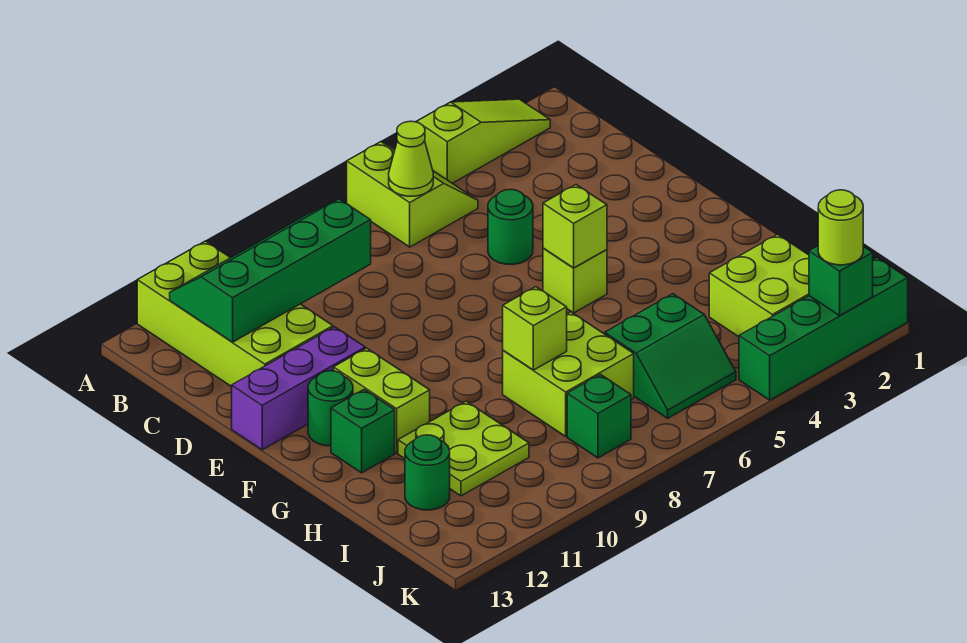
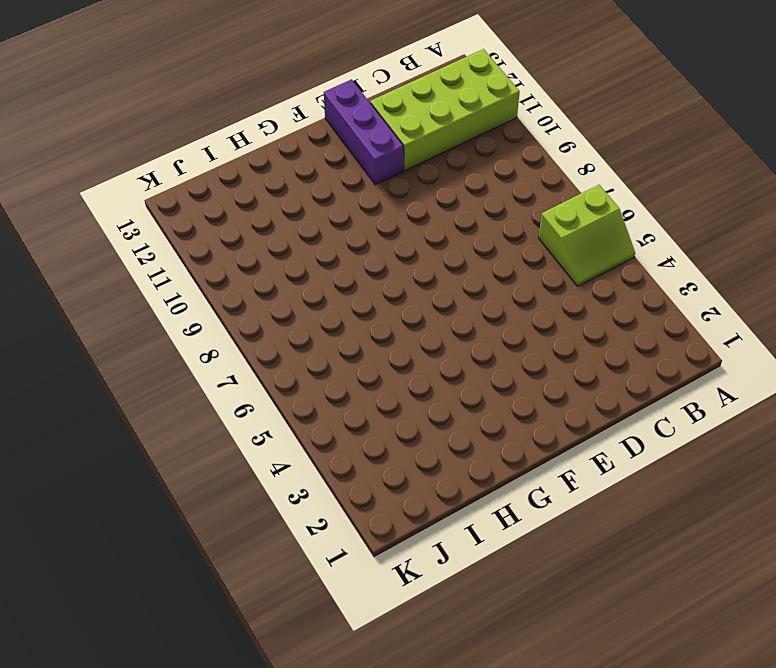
none -> lime 1x3 slope [417,99,550,183]
none -> green 1x1 round brick [488,189,533,264]
none -> lime 1x1 brick [543,248,607,313]

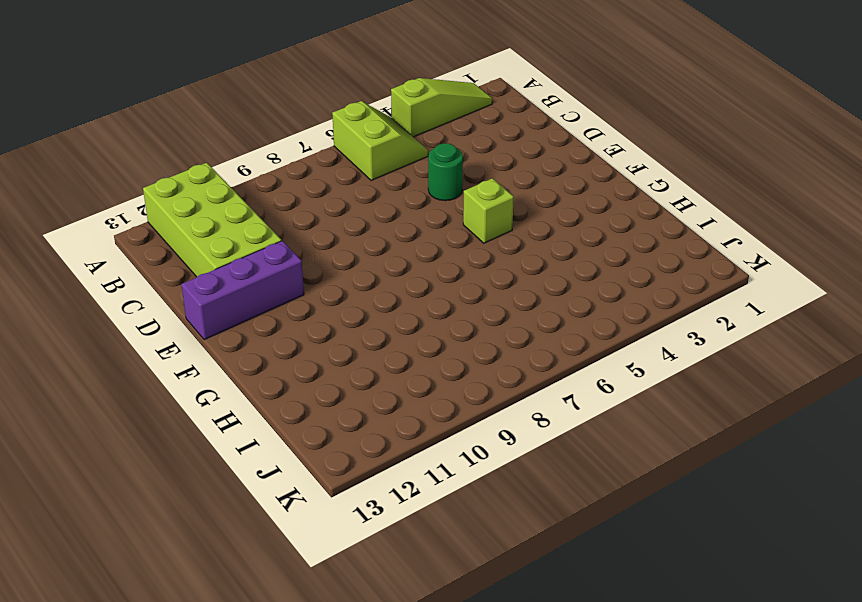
none -> lime 1x2 brick [334,348,430,453]
none -> green 1x1 round brick [308,371,353,446]
none -> green 1x1 brick [331,390,395,473]

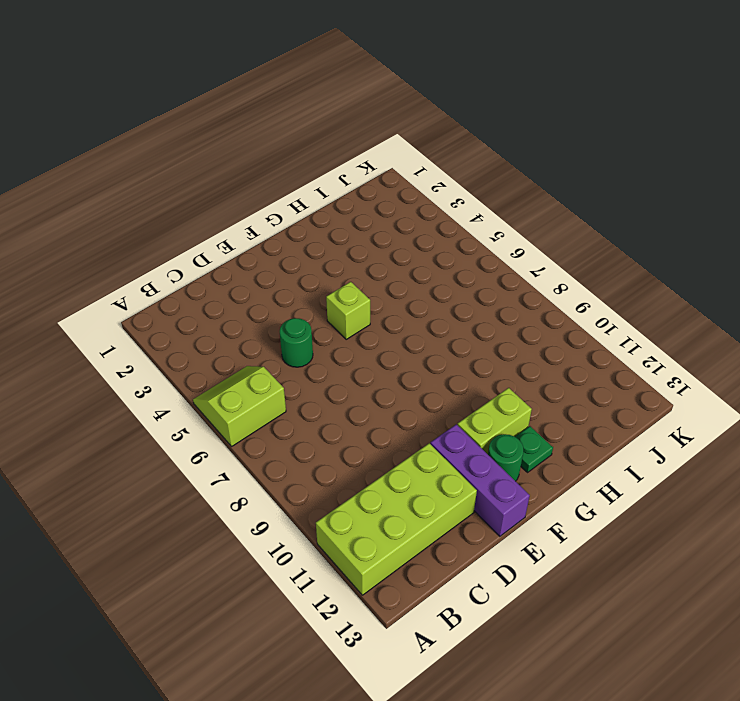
green 1x1 plate [515,426,553,472] -> green 1x1 brick [331,390,395,473]
none -> lime 1x3 slope [417,99,550,183]
none -> lime 2x2 brick [503,312,634,436]
none -> lime 2x2 plate [398,401,529,496]

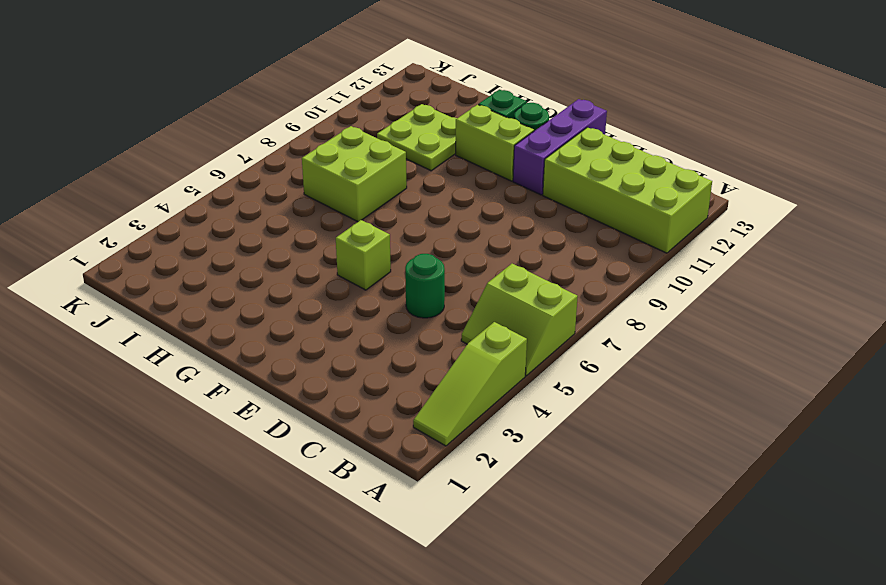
none -> lime 2x2 brick [709,234,809,337]
none -> green 2x2 slope [605,294,736,418]
none -> green 1x1 round brick [405,435,450,510]

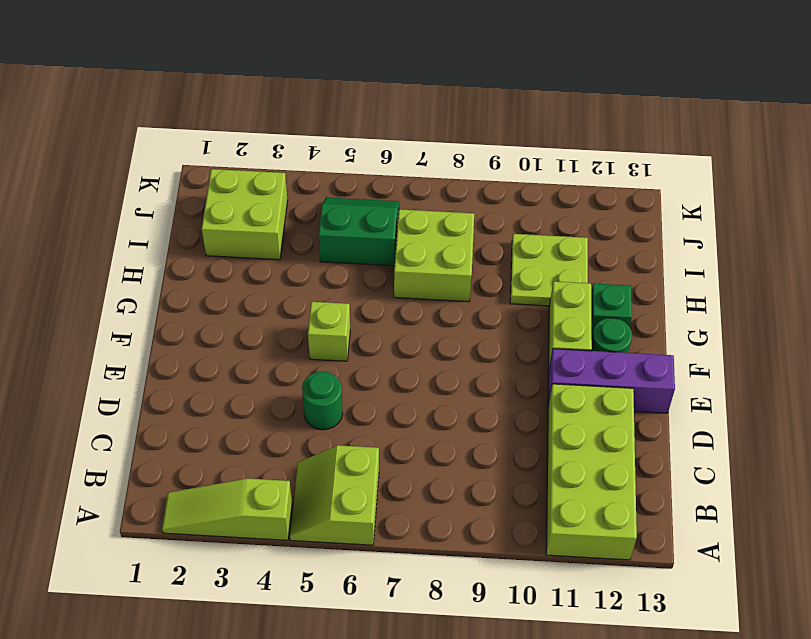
none -> green 1x1 round brick [405,435,450,510]
none -> green 1x1 brick [567,375,631,458]
none -> green 1x4 brick [739,258,908,400]

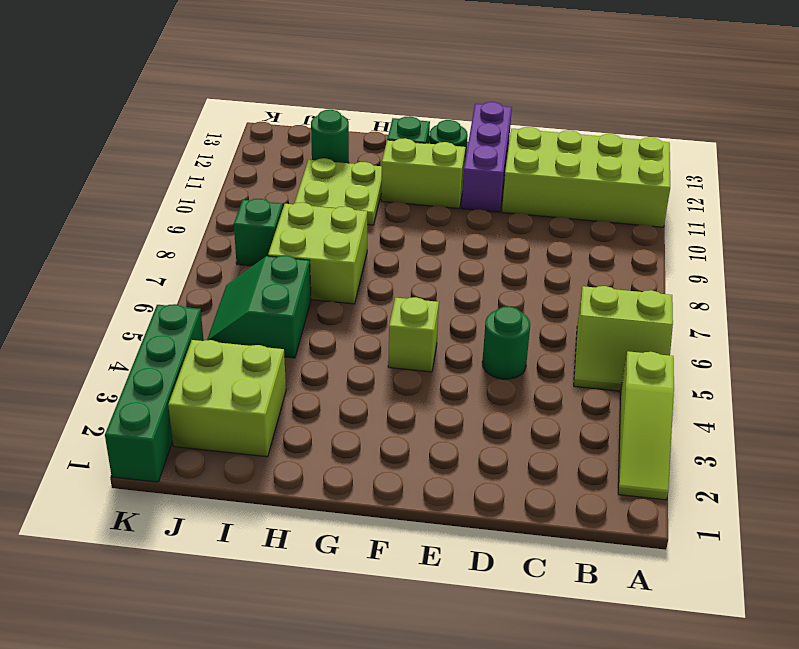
none -> lime 1x1 cone [389,121,433,196]
none -> green 2x4 slope [170,199,371,342]
none -> lime 1x1 brick [543,185,607,268]

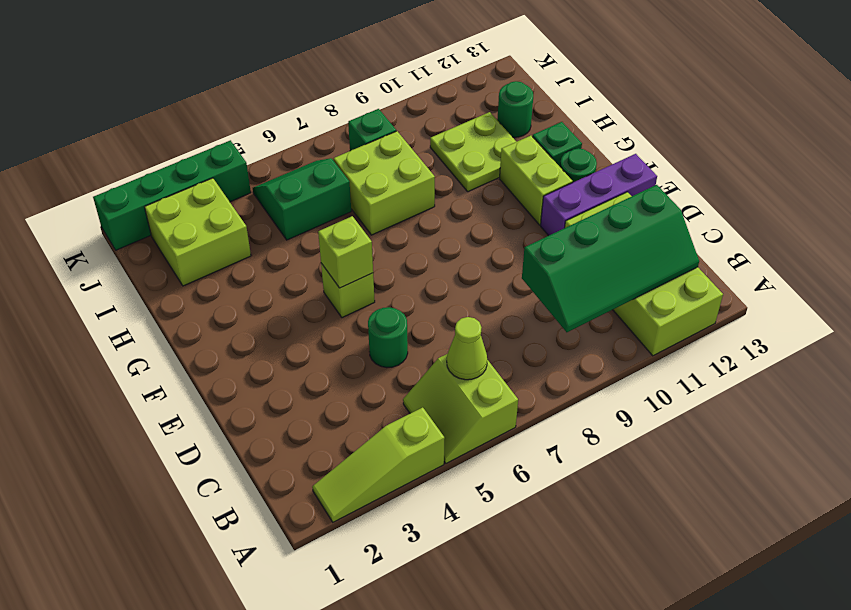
none -> lime 1x1 brick [503,287,567,370]
none -> green 1x1 brick [809,246,873,316]
none -> lime 1x1 round brick [818,190,863,265]

